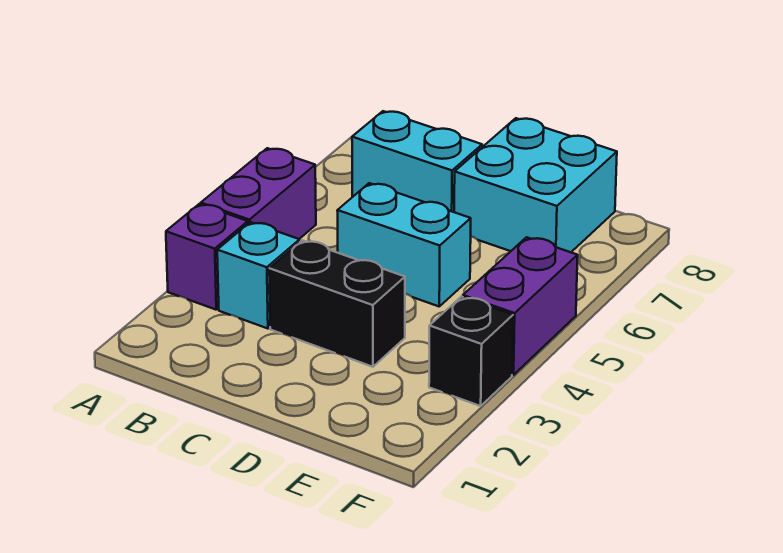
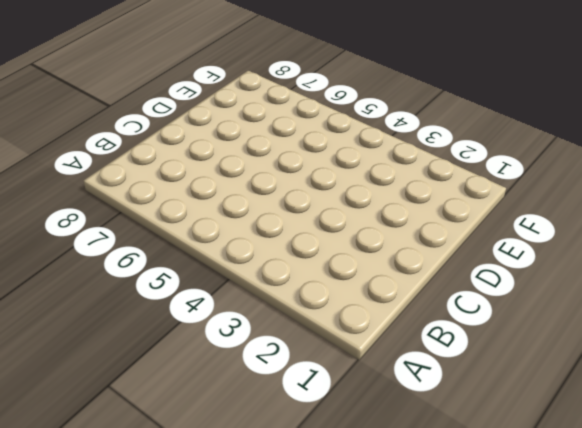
none -> purple 1x1 brick [166,204,248,310]
none -> purple 1x2 brick [201,148,316,239]

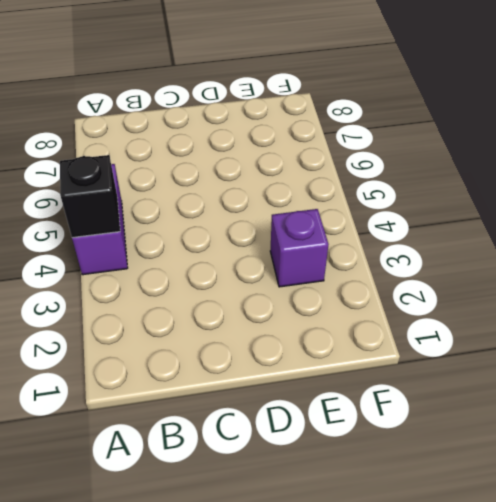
black 1x1 brick [60,155,120,238] -> black 1x1 brick moved to [429,297,513,406]
purple 1x1 brick [270,209,328,287] -> purple 1x1 brick moved to [166,204,248,310]
none -> cyan 1x1 brick [217,222,300,329]
none -> cyan 1x2 brick [352,111,482,212]

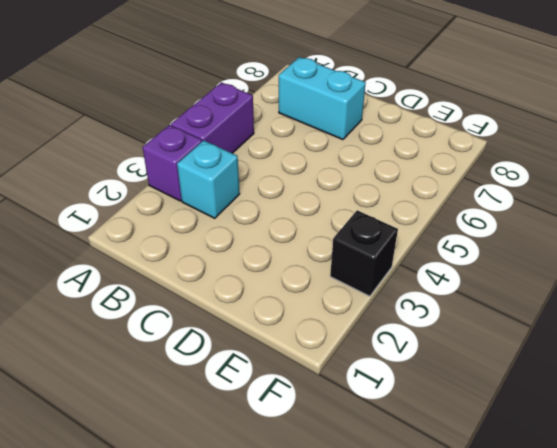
none -> black 1x2 brick [269,240,405,367]
none -> cyan 1x2 brick [337,183,471,306]

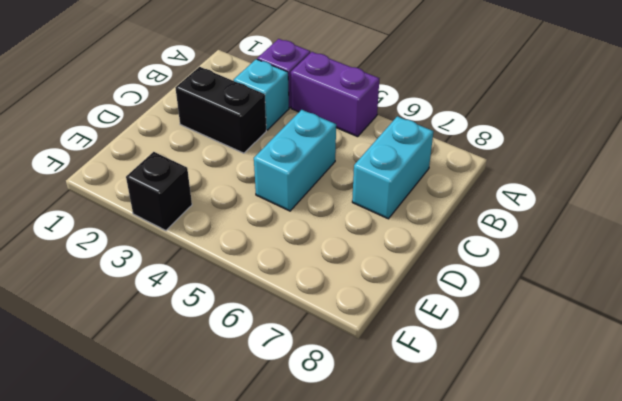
black 1x2 brick [175,67,266,153] -> black 1x2 brick turned to [269,240,405,367]
none -> cyan 2x2 brick [454,118,617,252]
none -> purple 1x2 brick [463,237,578,375]

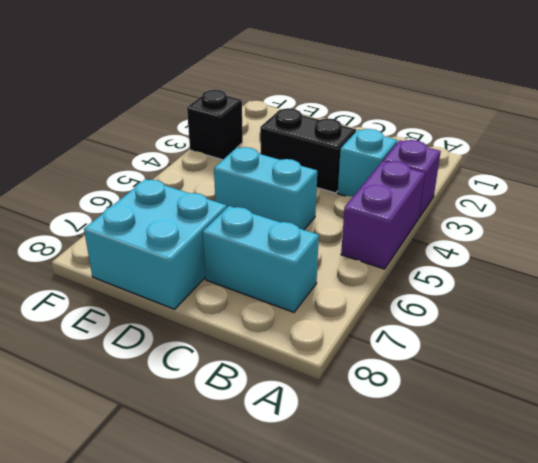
none -> purple 1x2 brick [463,237,578,375]

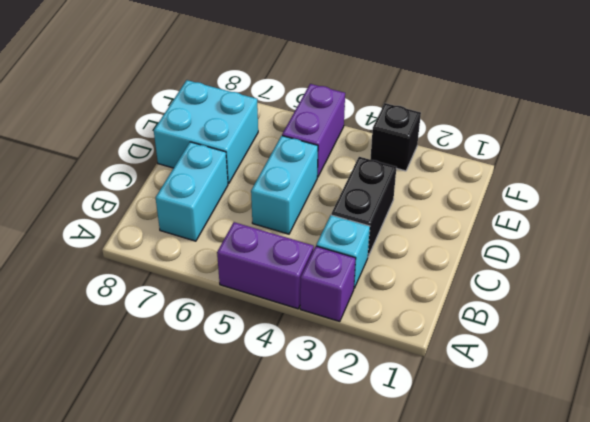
purple 1x2 brick [282,84,345,177] -> purple 1x2 brick turned to [463,237,578,375]

